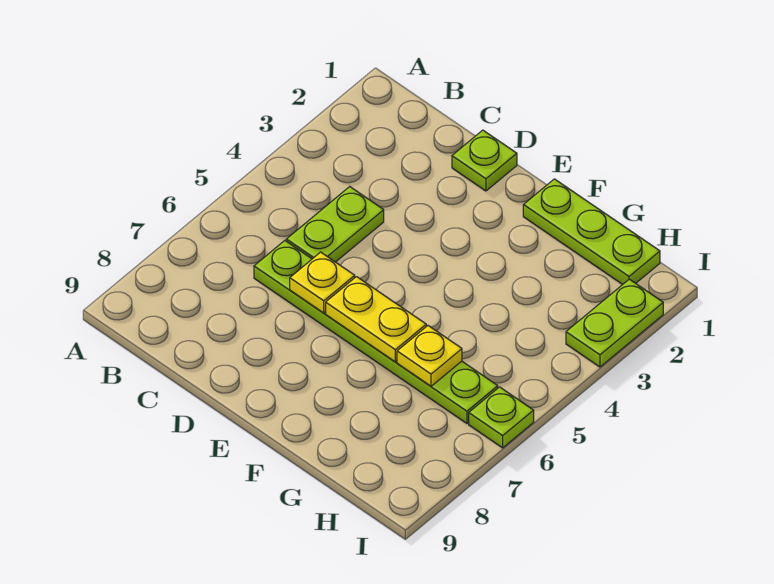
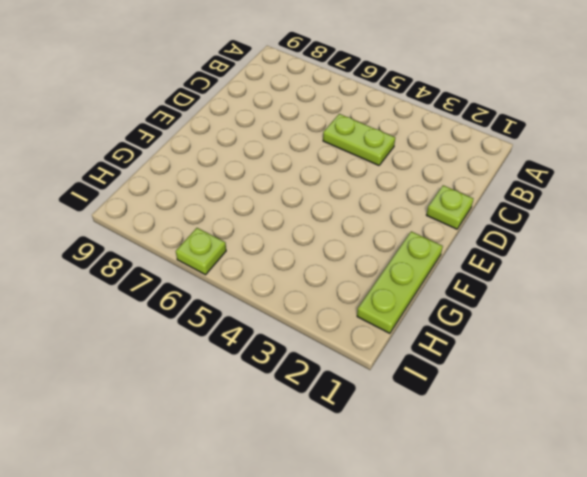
none -> lime 1x6 plate [254,241,498,423]
none -> lime 1x2 plate [566,279,663,367]

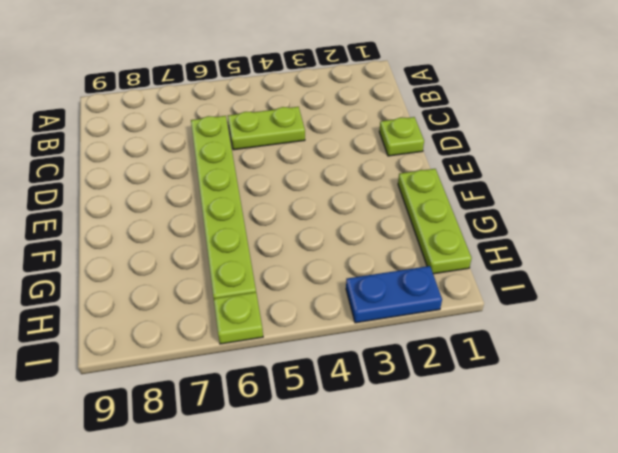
blue 1x2 plate [346,266,442,323] -> lime 1x2 plate [566,279,663,367]
none -> yellow 1x1 plate [290,252,355,313]
none -> yellow 1x2 plate [326,277,426,362]

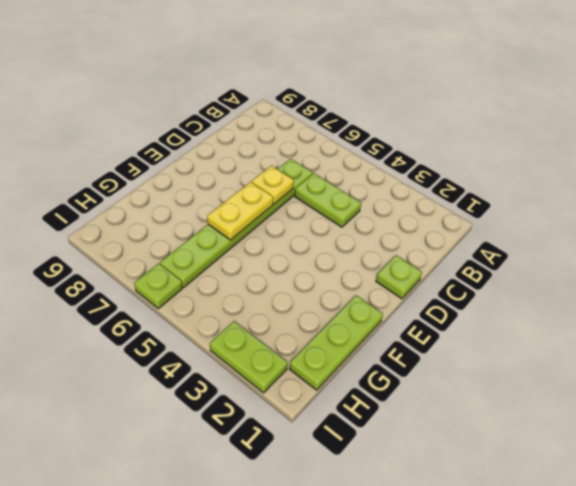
none -> yellow 1x1 plate [397,326,462,386]

